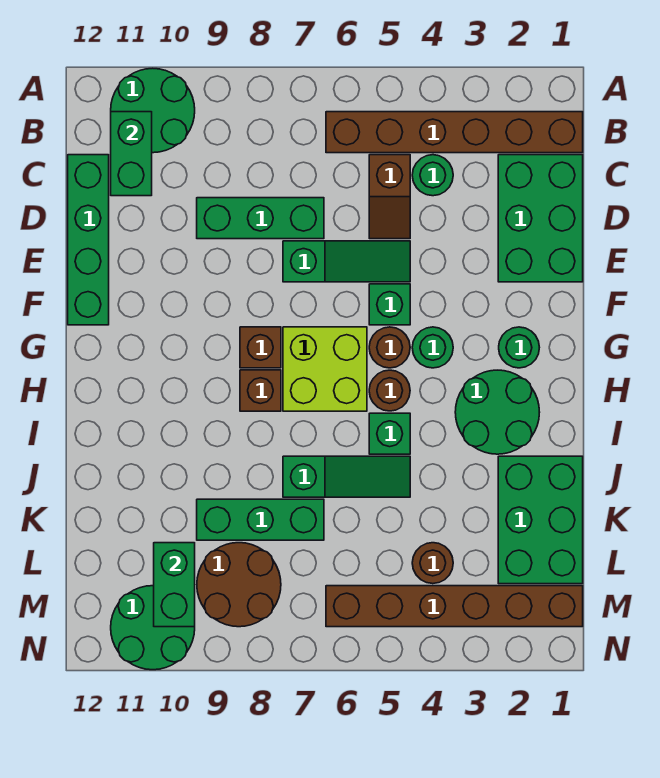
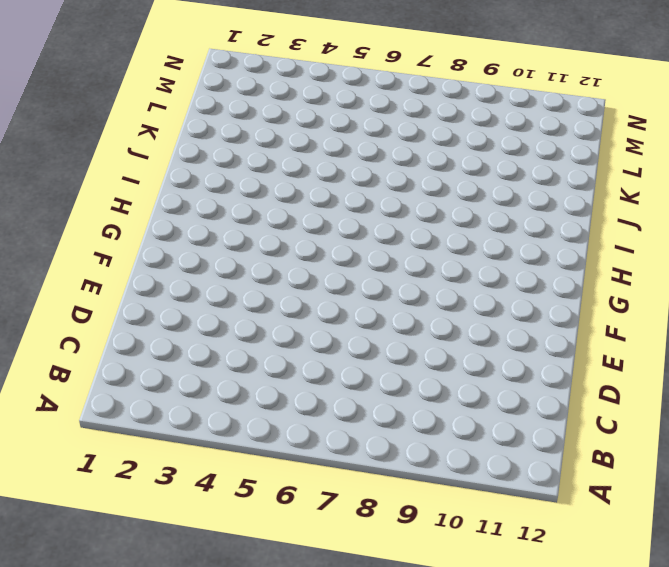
none -> green 2x2 round brick [111,68,195,153]
none -> brown 1x6 brick [326,112,583,153]
none -> green 2x3 brick [498,155,583,282]

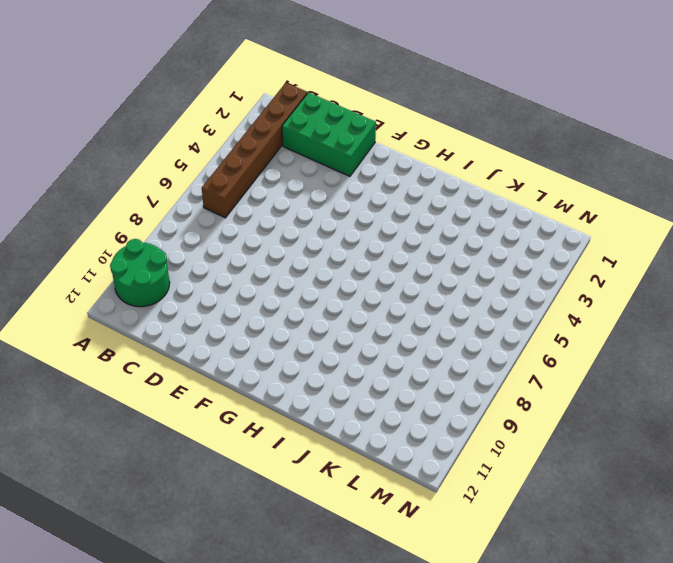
none -> green 1x1 round brick [412,155,453,196]
none -> brown 1x2 slope [369,155,410,239]
none -> green 1x4 brick [68,155,109,325]

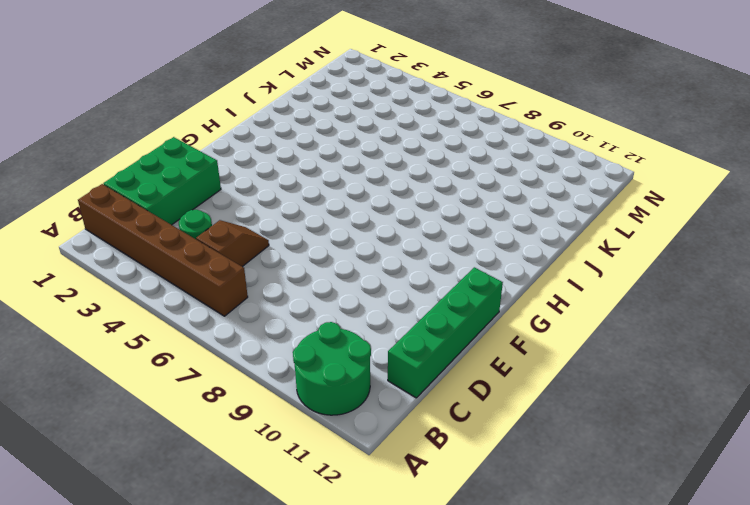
none -> green 1x3 brick [197,198,324,239]
none -> green 1x3 slope [283,241,410,282]
none -> green 1x1 brick [369,284,410,325]

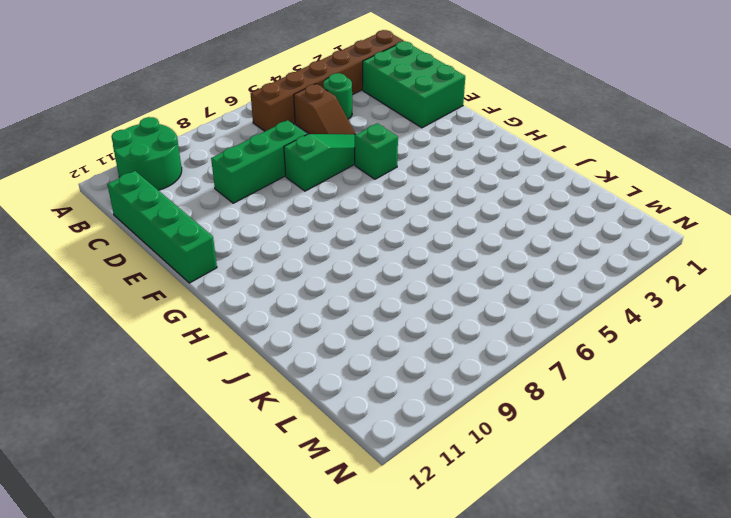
none -> green 1x1 round brick [499,327,539,368]
none -> green 1x1 round brick [412,327,453,368]
none -> brown 1x1 round brick [369,327,410,368]

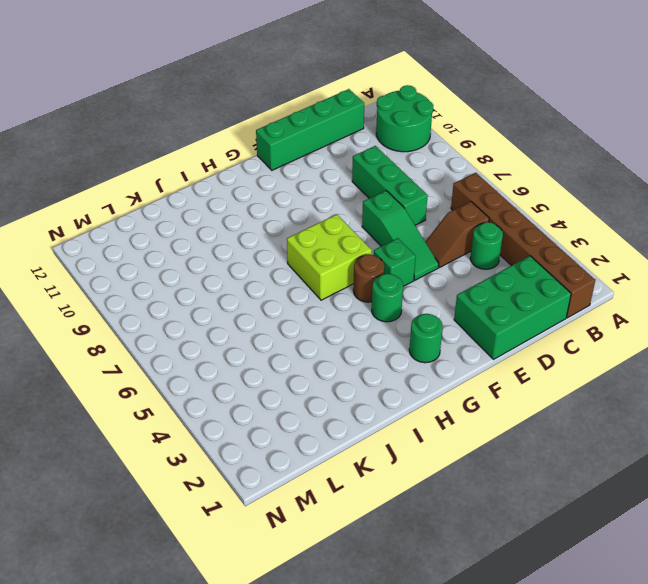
none -> brown 1x1 brick [240,327,281,368]
none -> green 2x2 round brick [455,370,540,454]
none -> brown 1x1 round brick [369,370,410,411]

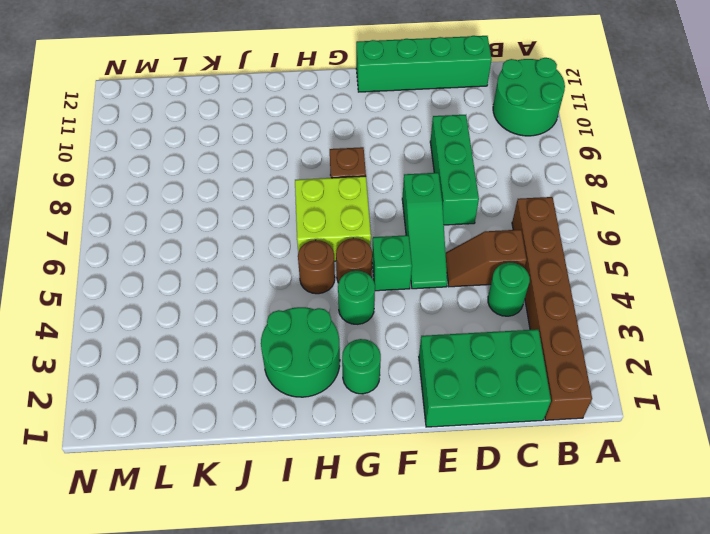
none -> brown 1x1 brick [240,370,281,411]
none -> green 1x1 brick [369,413,410,454]
none -> green 2x3 brick [498,456,583,584]

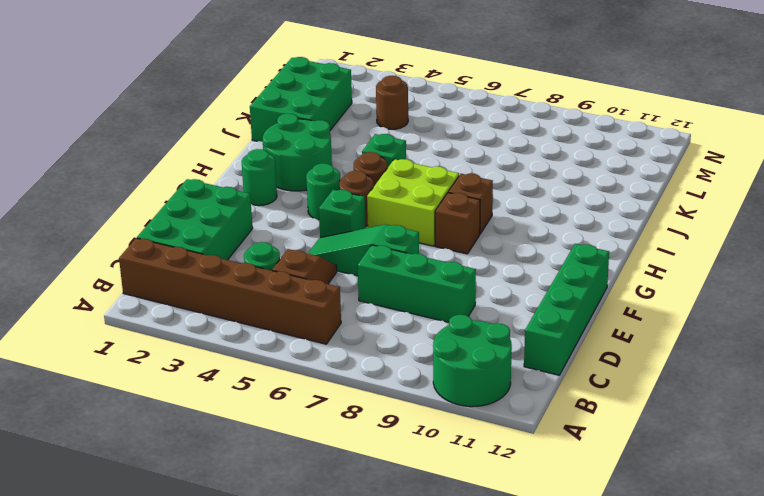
none -> green 1x3 slope [283,456,410,497]
none -> green 1x3 brick [197,499,324,540]
none -> brown 2x2 round brick [197,543,281,627]

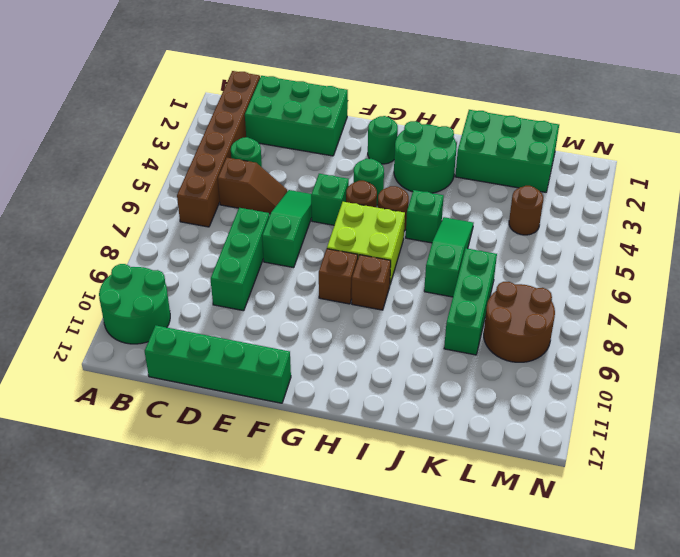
none -> brown 1x6 brick [326,586,583,627]
none -> green 2x2 round brick [111,586,195,670]
none -> green 1x2 brick [111,112,152,196]

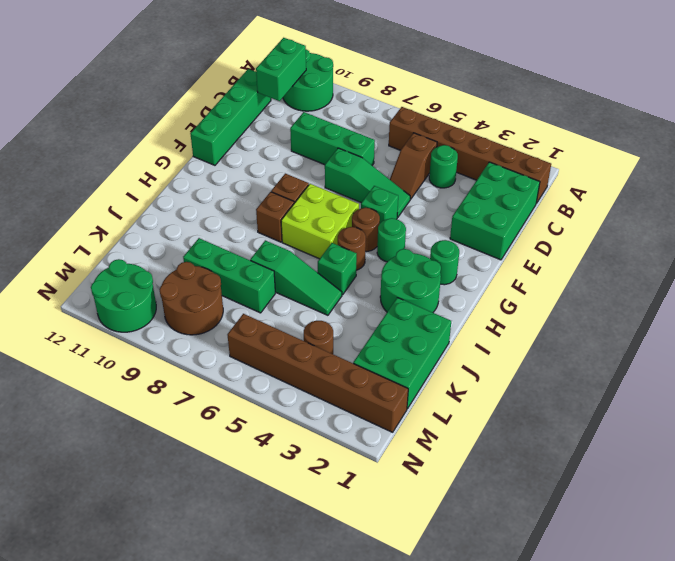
none -> green 1x2 brick [154,543,195,627]

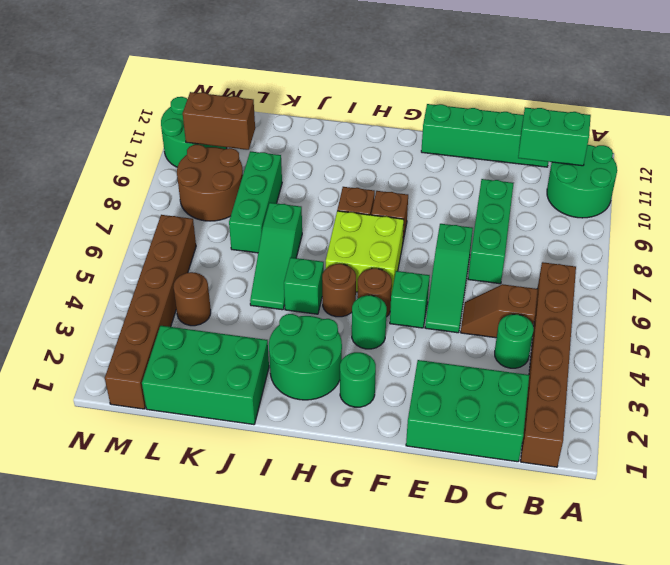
brown 1x2 brick [183,92,255,150] -> green 1x2 brick [154,543,195,627]

